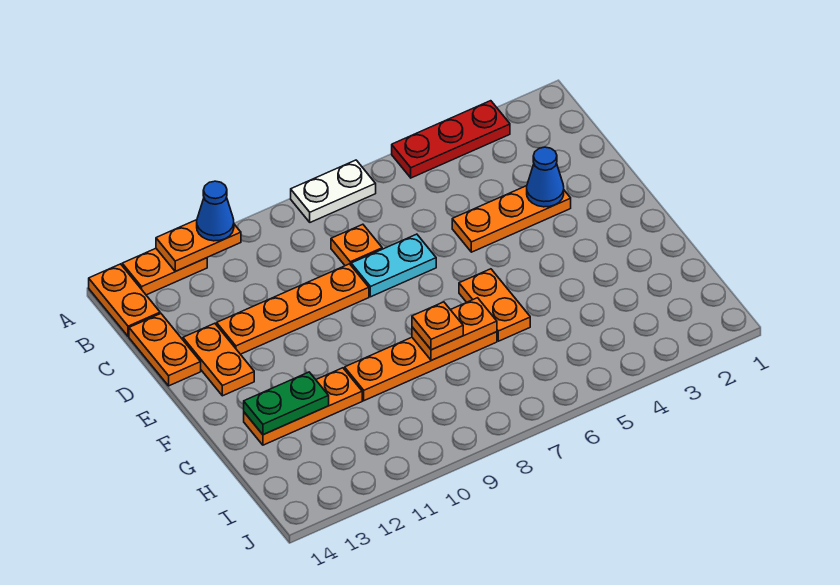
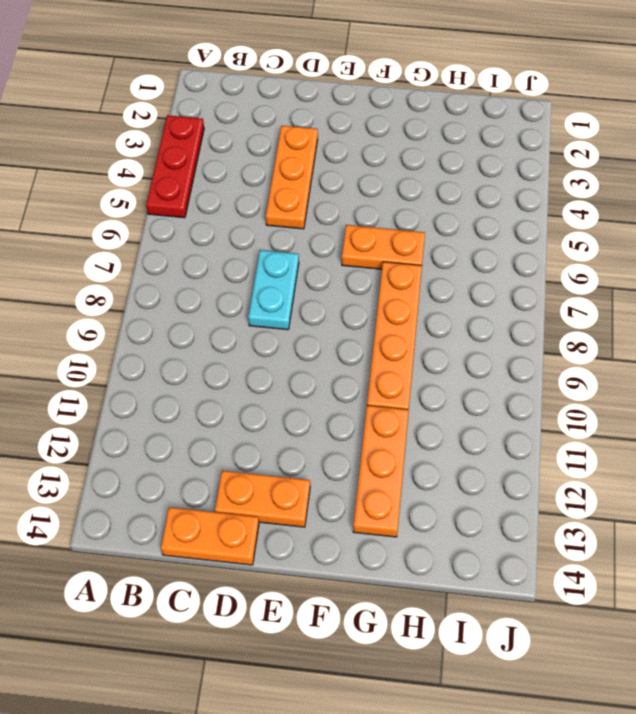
none -> white 1x2 plate [291,160,376,222]
none -> orange 1x2 plate [122,249,207,295]
none -> orange 1x2 plate [89,264,160,336]

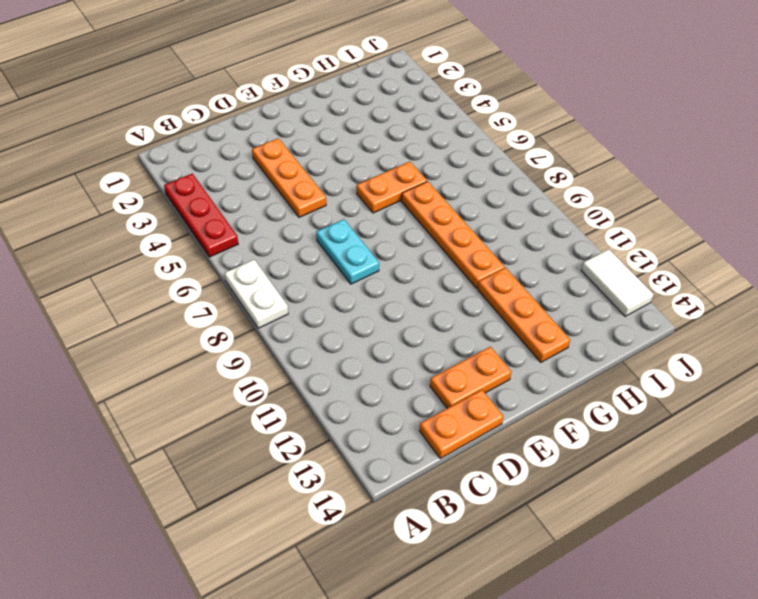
white 1x2 tile [581,249,653,316] -> none
none -> orange 1x2 plate [122,249,207,295]
none -> orange 1x2 plate [89,264,160,336]
none -> orange 1x1 plate [331,224,382,266]

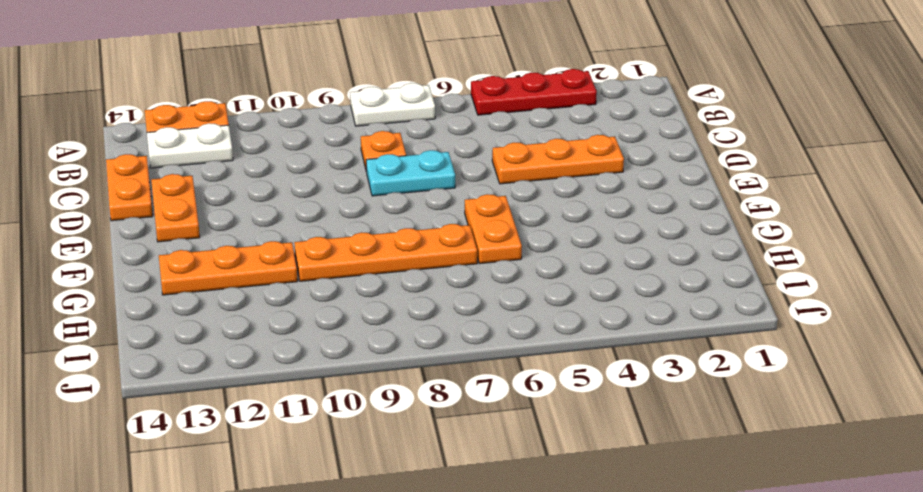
white 1x2 plate [147,123,233,168] -> none
none -> orange 1x2 plate [89,264,160,336]
none -> orange 1x4 plate [217,264,369,354]
none -> orange 1x2 plate [156,220,241,271]

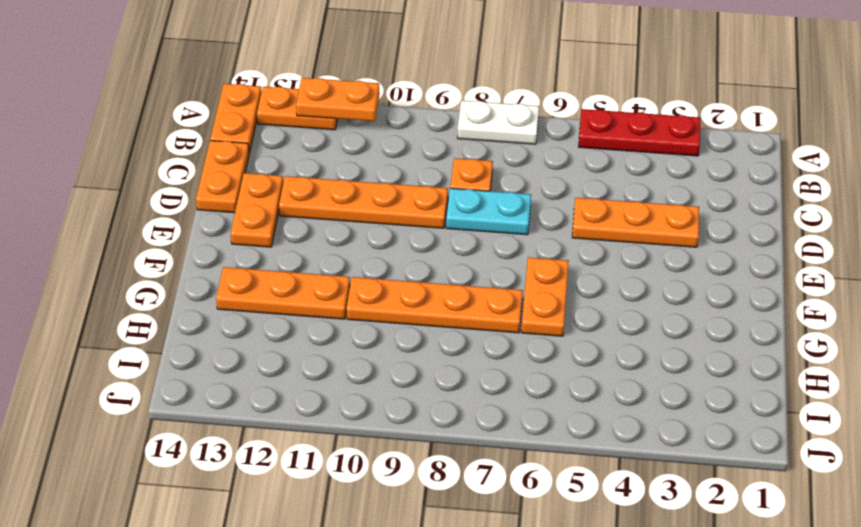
none -> blue 1x1 cone [527,147,564,207]
none -> orange 1x2 plate [412,298,497,360]
none -> green 1x2 plate [244,372,329,435]

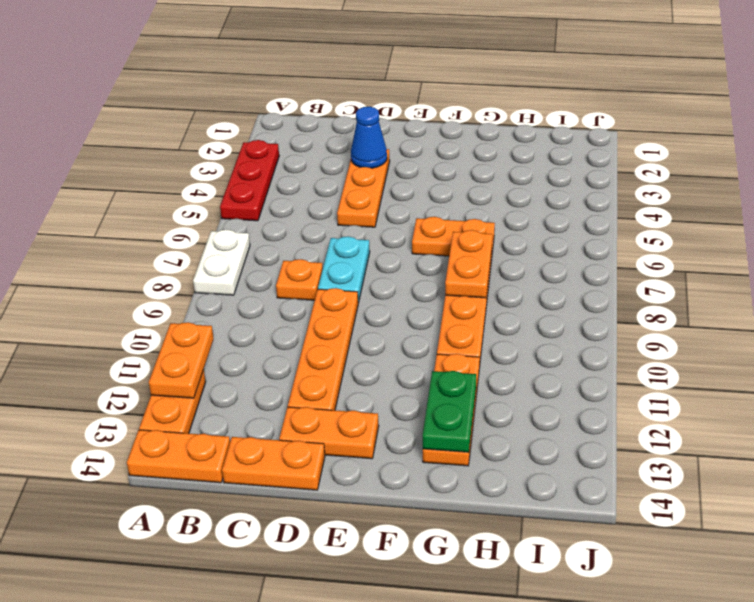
none -> blue 1x1 cone [197,181,234,241]
none -> orange 1x1 plate [412,302,463,350]

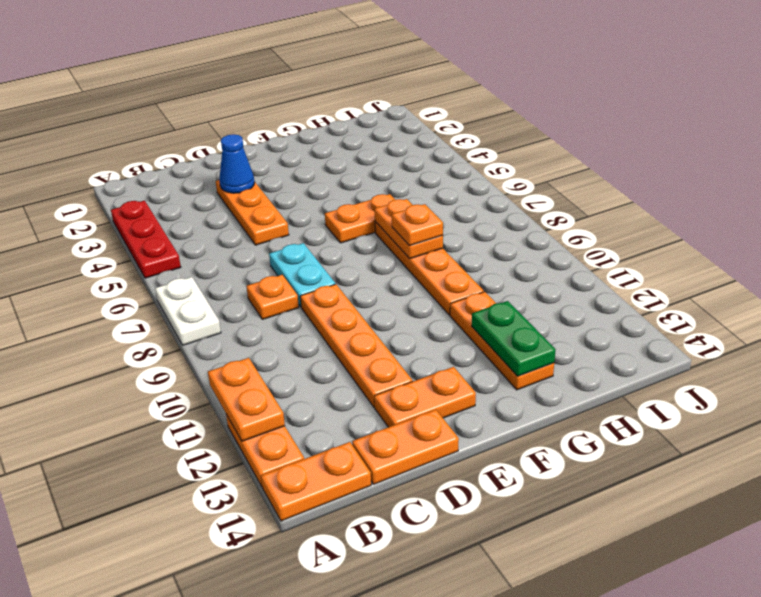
none -> blue 1x1 cone [197,181,234,241]

